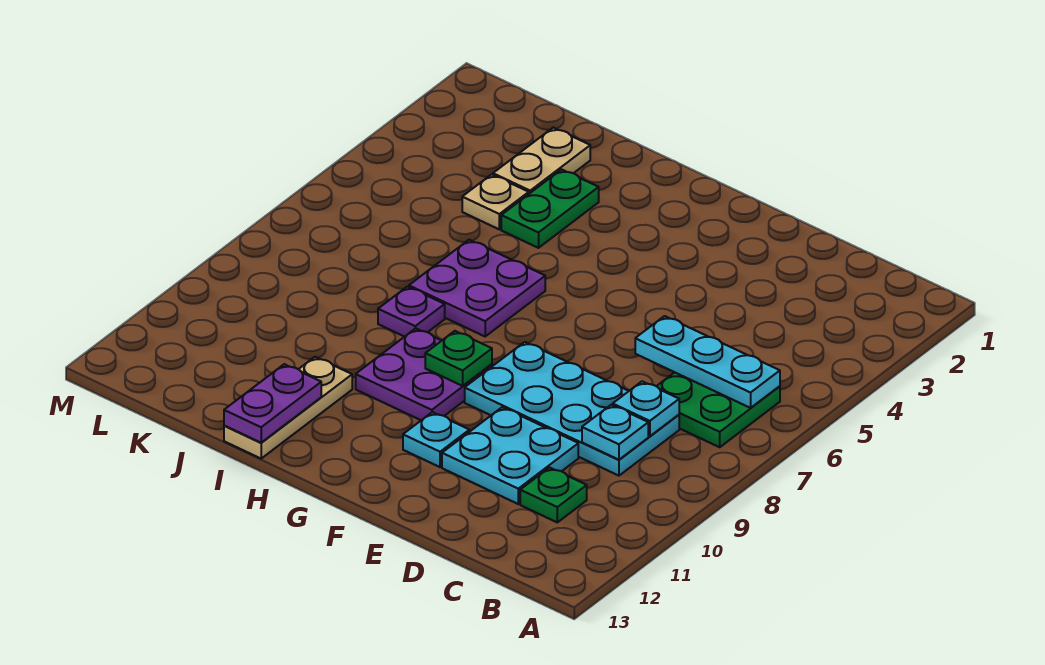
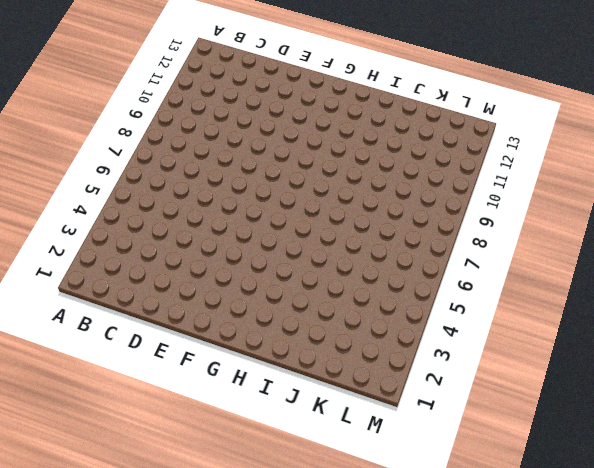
none -> green 2x2 plate [657,372,780,447]
none -> cyan 2x4 plate [465,342,679,476]
none -> green 1x1 plate [520,468,587,522]

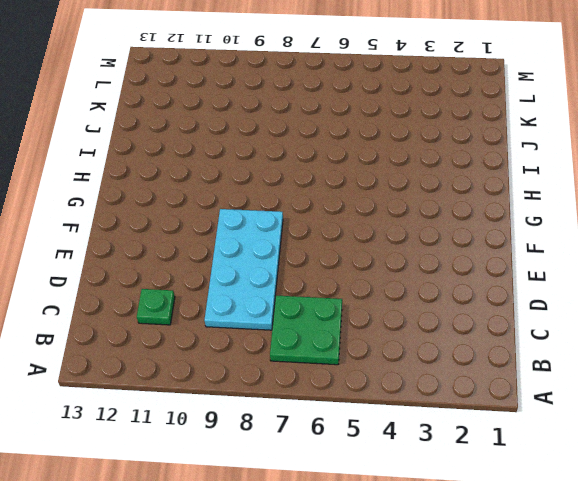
none -> cyan 2x2 plate [442,407,578,504]
none -> cyan 1x1 plate [403,412,469,467]
none -> purple 2x2 plate [356,328,492,420]

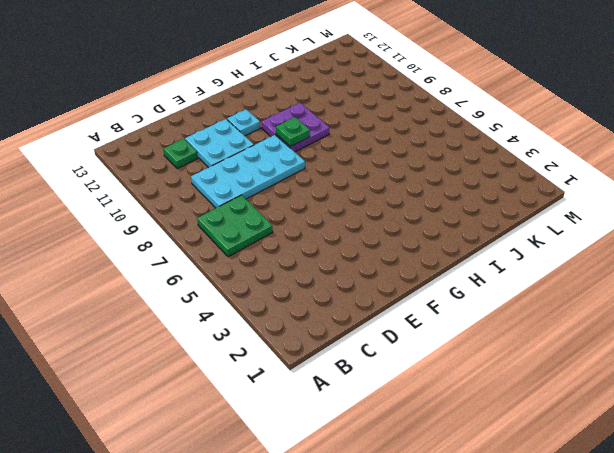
none -> purple 2x2 plate [409,240,545,336]
none -> green 1x2 plate [501,170,599,248]
none -> purple 1x1 plate [378,287,445,337]

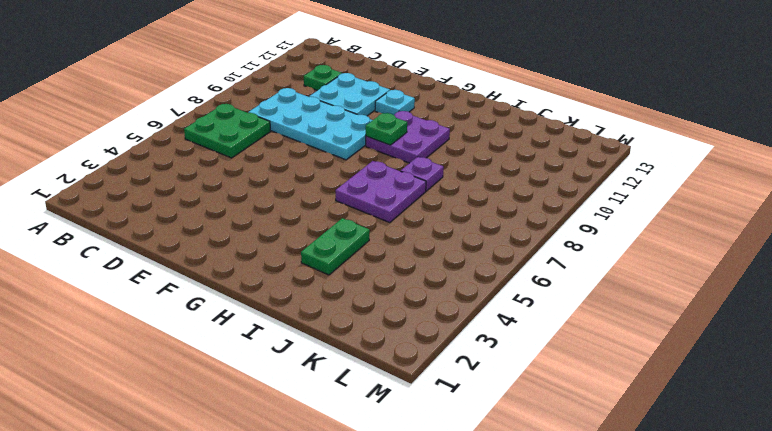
none -> tan 1x3 plate [224,357,352,458]
none -> tan 1x2 plate [493,128,590,194]
none -> tan 1x1 plate [462,174,529,229]

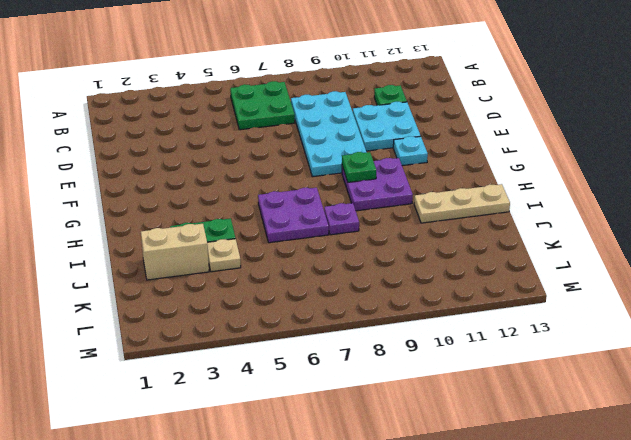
tan 1x2 brick [141,224,209,280] -> tan 1x2 plate [493,128,590,194]
none -> cyan 1x3 plate [635,316,780,408]
none -> cyan 1x1 plate [613,381,679,436]
none -> cyan 1x1 plate [582,405,648,460]

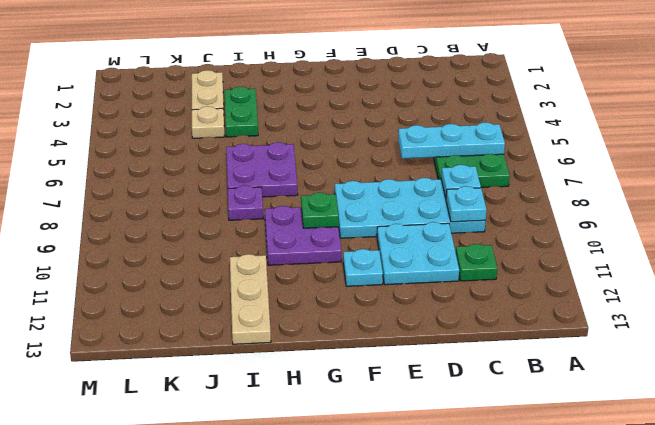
none -> purple 1x2 plate [224,364,321,443]

